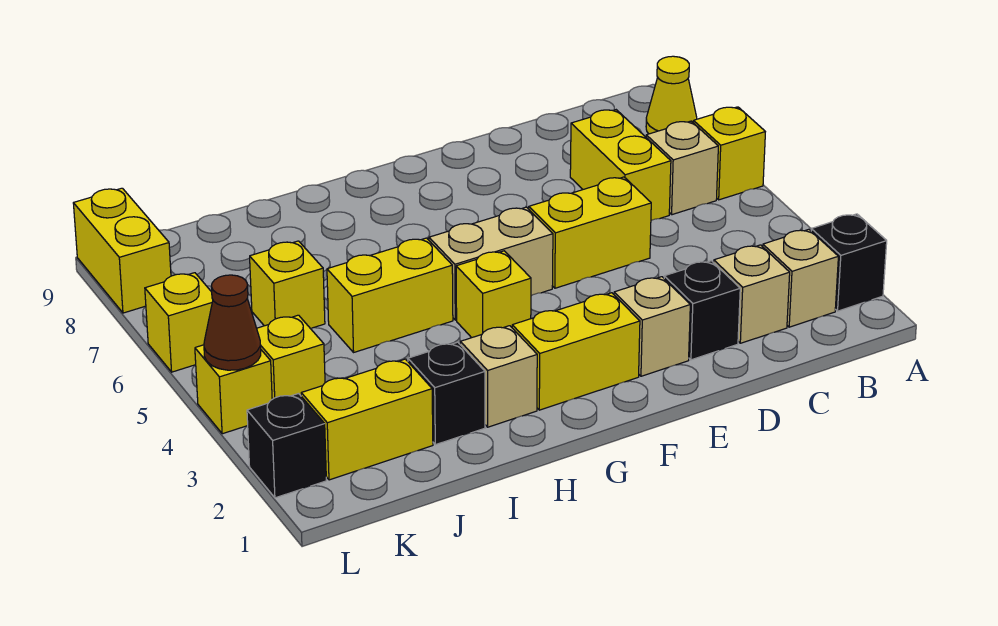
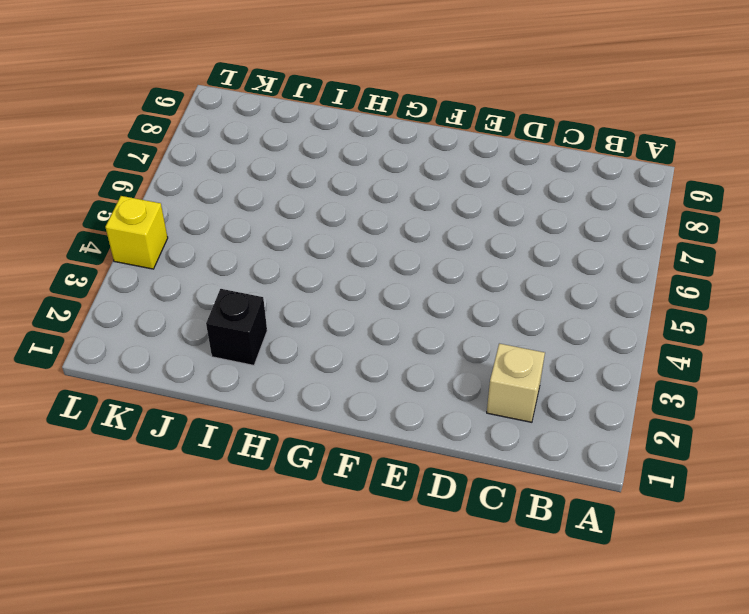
none -> black 1x1 brick [811,214,887,311]
none -> yellow 1x1 brick [693,107,765,200]
none -> yellow 1x1 cone [646,56,697,134]

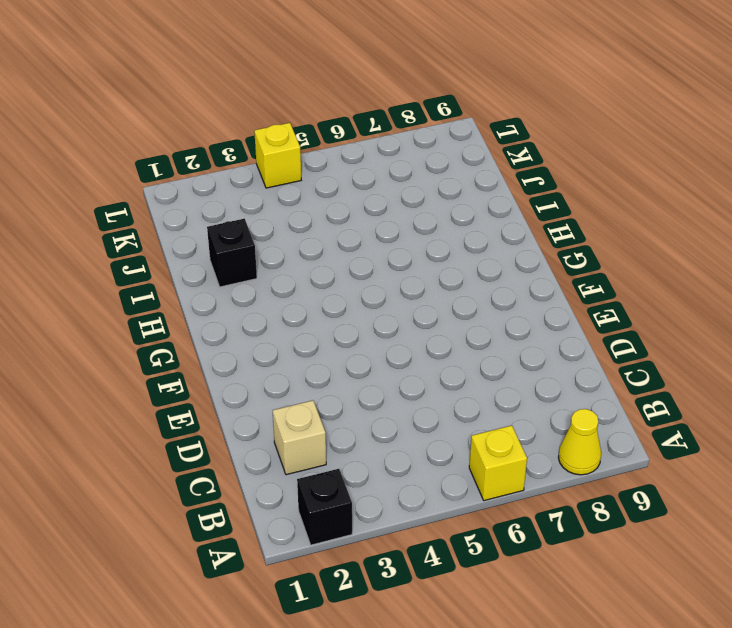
none -> tan 1x1 brick [763,229,838,327]
none -> tan 1x1 brick [646,121,718,215]
none -> yellow 1x2 brick [570,110,671,220]

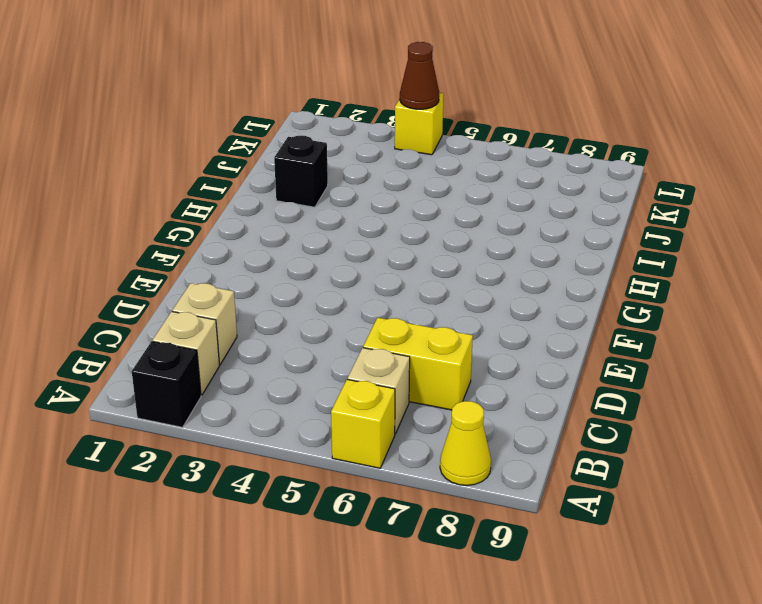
none -> black 1x1 brick [664,261,740,360]
none -> yellow 1x2 brick [529,177,651,288]
none -> tan 1x1 brick [614,277,690,376]

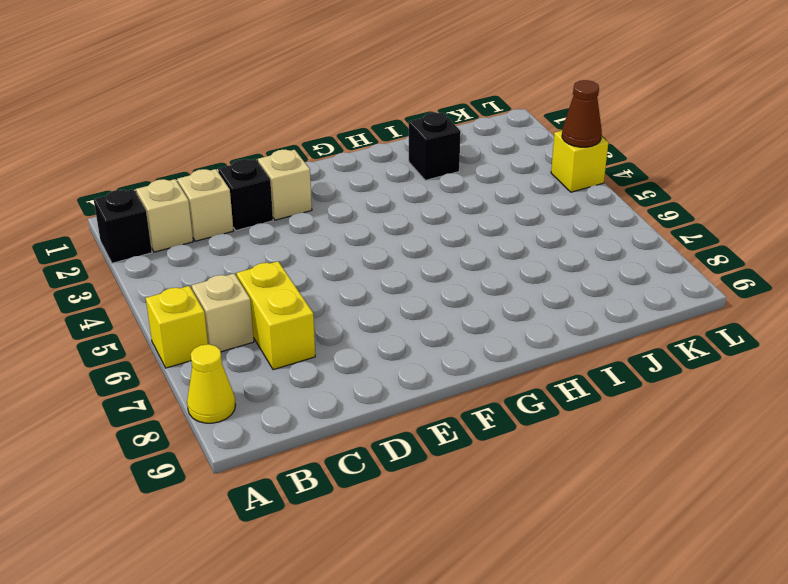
none -> yellow 1x2 brick [529,177,651,288]
none -> yellow 1x2 brick [512,293,640,410]
none -> tan 1x2 brick [429,207,553,320]

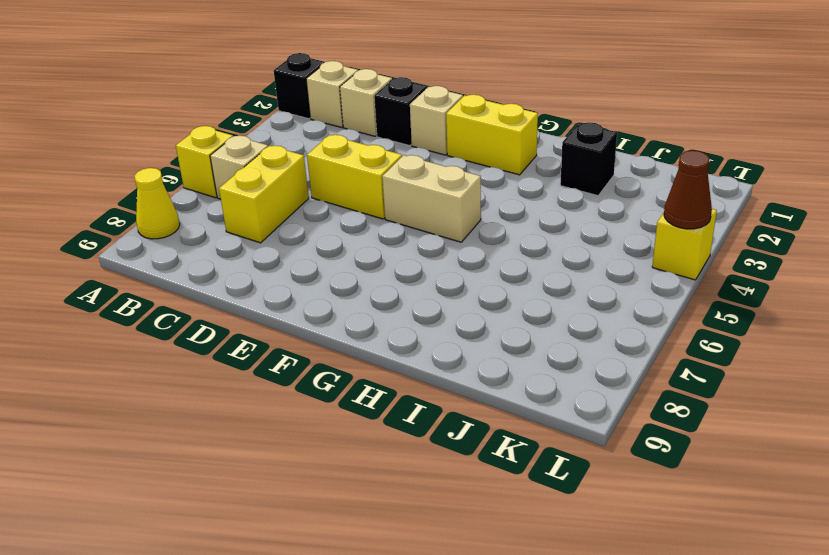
none -> yellow 1x1 brick [456,251,531,338]
none -> tan 1x1 brick [460,326,537,427]
none -> yellow 1x2 brick [327,238,453,352]

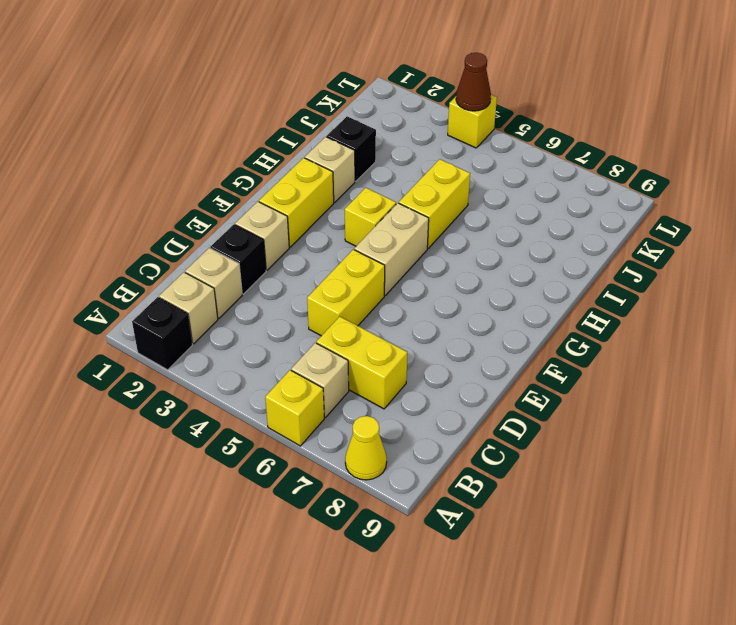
none -> yellow 1x2 brick [301,359,433,480]
none -> yellow 1x1 brick [250,241,325,328]
none -> yellow 1x1 brick [257,315,325,399]

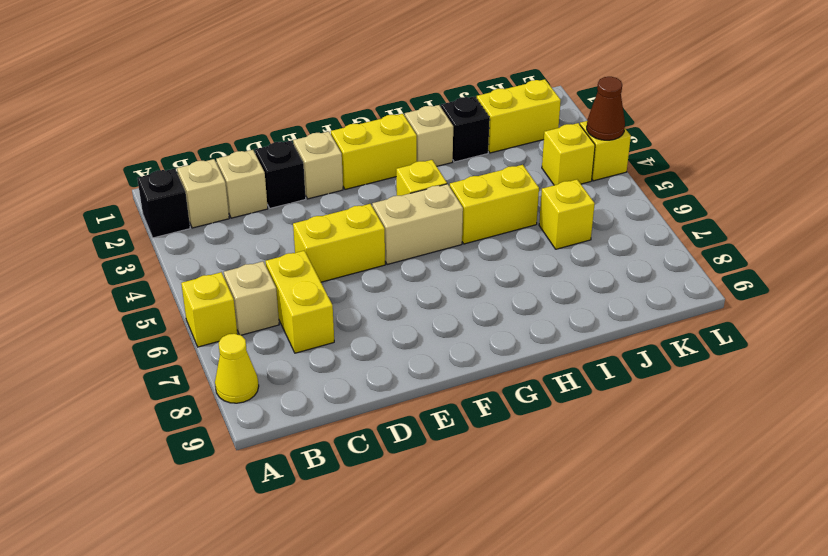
none -> black 1x1 brick [247,394,326,498]
none -> yellow 1x1 brick [145,273,213,372]
none -> yellow 1x2 brick [73,188,171,313]

